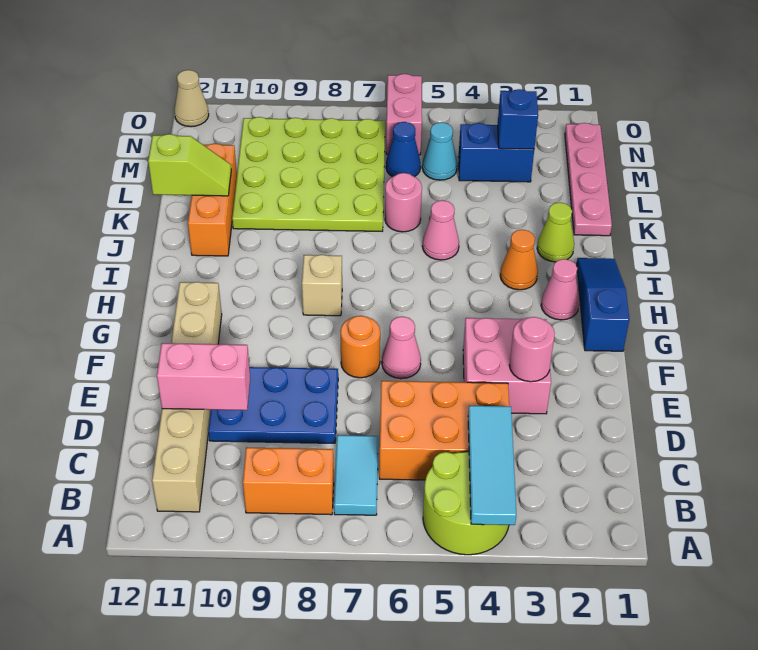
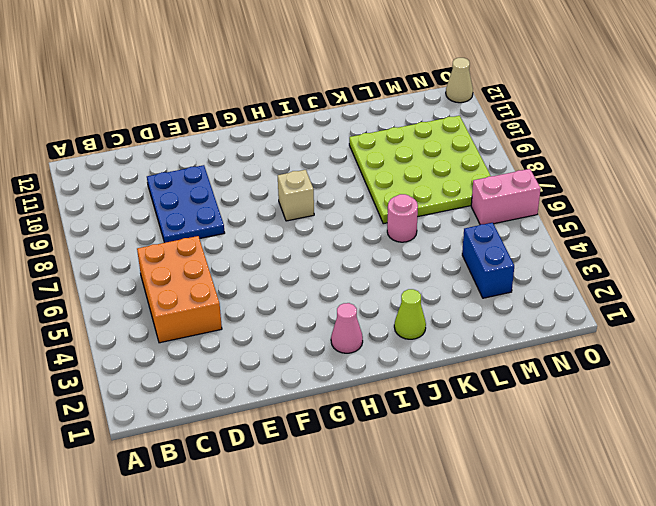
none -> lime 2x2 round brick [423,452,509,555]
none -> cyan 1x2 tile [334,435,378,515]
none -> orange 1x2 brick [243,447,334,515]

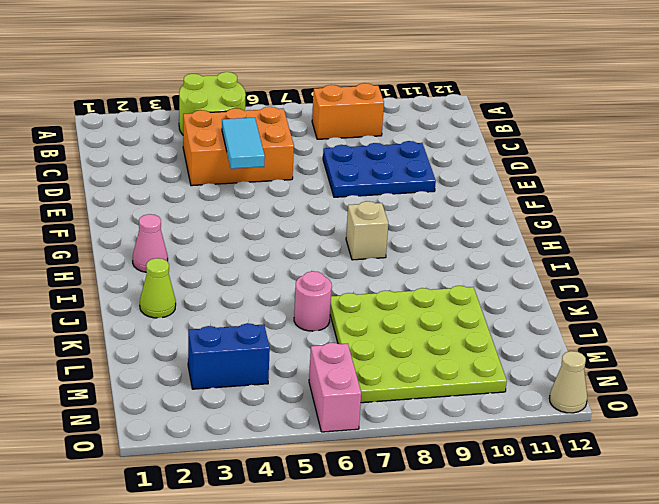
cyan 1x2 tile [222,118,265,169] -> cyan 1x2 tile moved to [334,435,378,515]
none -> tan 1x6 brick [152,282,222,512]
none -> pink 2x2 brick [463,318,551,414]
none -> pink 1x1 cone [382,317,421,379]

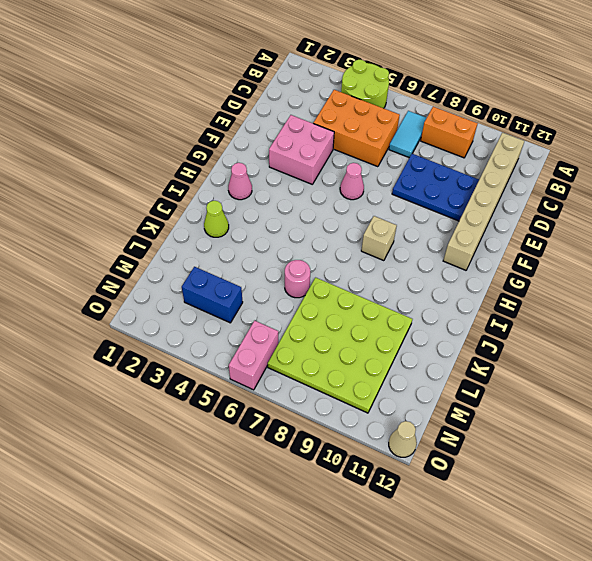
none -> orange 1x1 round brick [340,316,380,378]
none -> blue 1x3 slope [577,258,629,351]
none -> orange 1x1 cone [500,230,538,290]

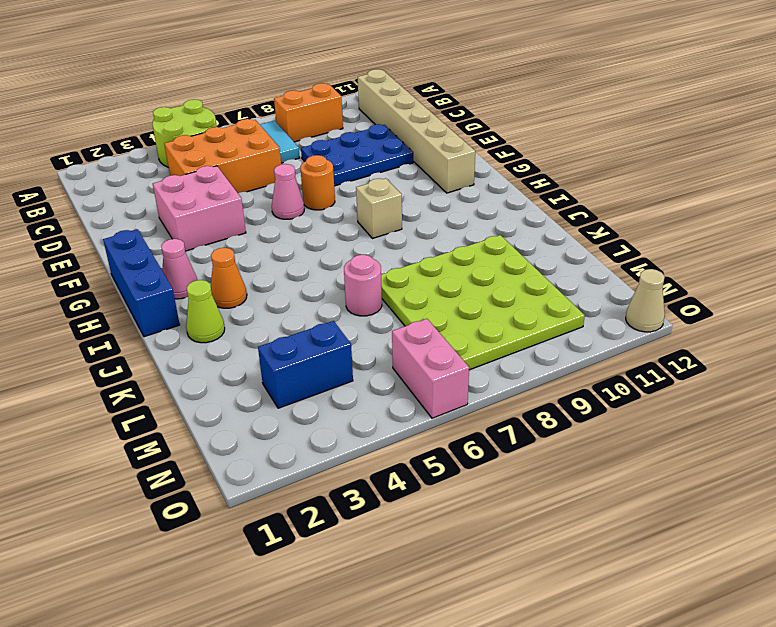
blue 1x3 brick [103,229,180,337] -> blue 1x3 slope [577,258,629,351]
none -> pink 1x1 cone [422,200,459,260]
none -> orange 1x3 brick [188,143,237,256]
none -> pink 1x4 plate [565,123,612,236]

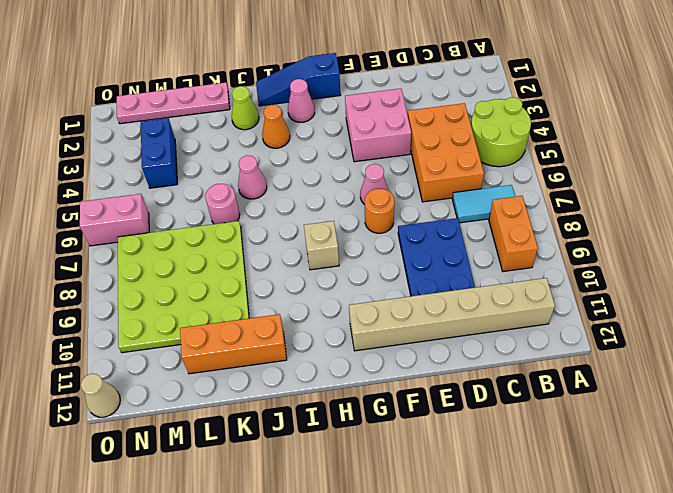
none -> cyan 1x1 cone [422,122,457,180]
none -> blue 1x1 cone [386,122,421,177]
none -> cyan 1x3 tile [468,406,516,525]

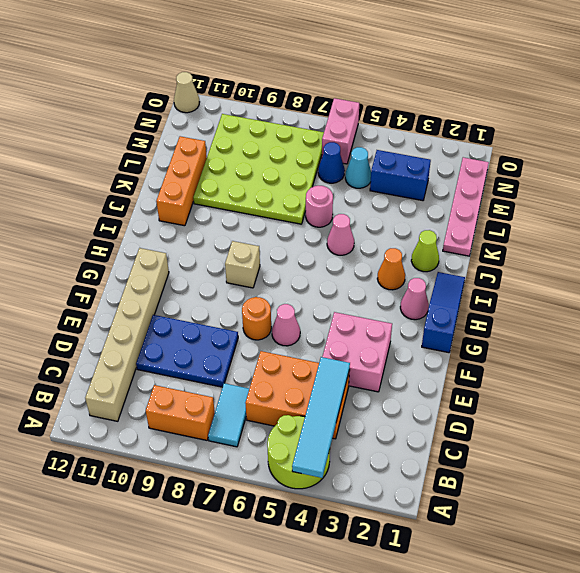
cyan 1x4 tile [292,357,350,478] -> cyan 1x3 tile [468,406,516,525]
none -> pink 1x2 brick [157,343,250,410]
none -> pink 1x1 round brick [509,317,555,382]
none -> lime 1x2 slope [148,134,231,196]

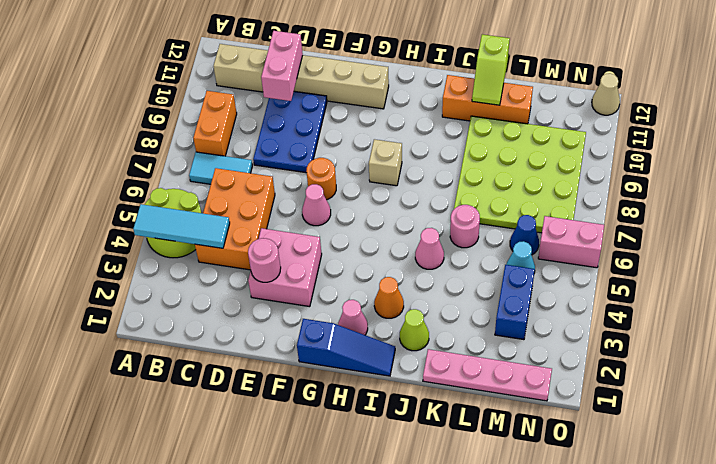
none -> blue 1x1 brick [498,89,538,149]

